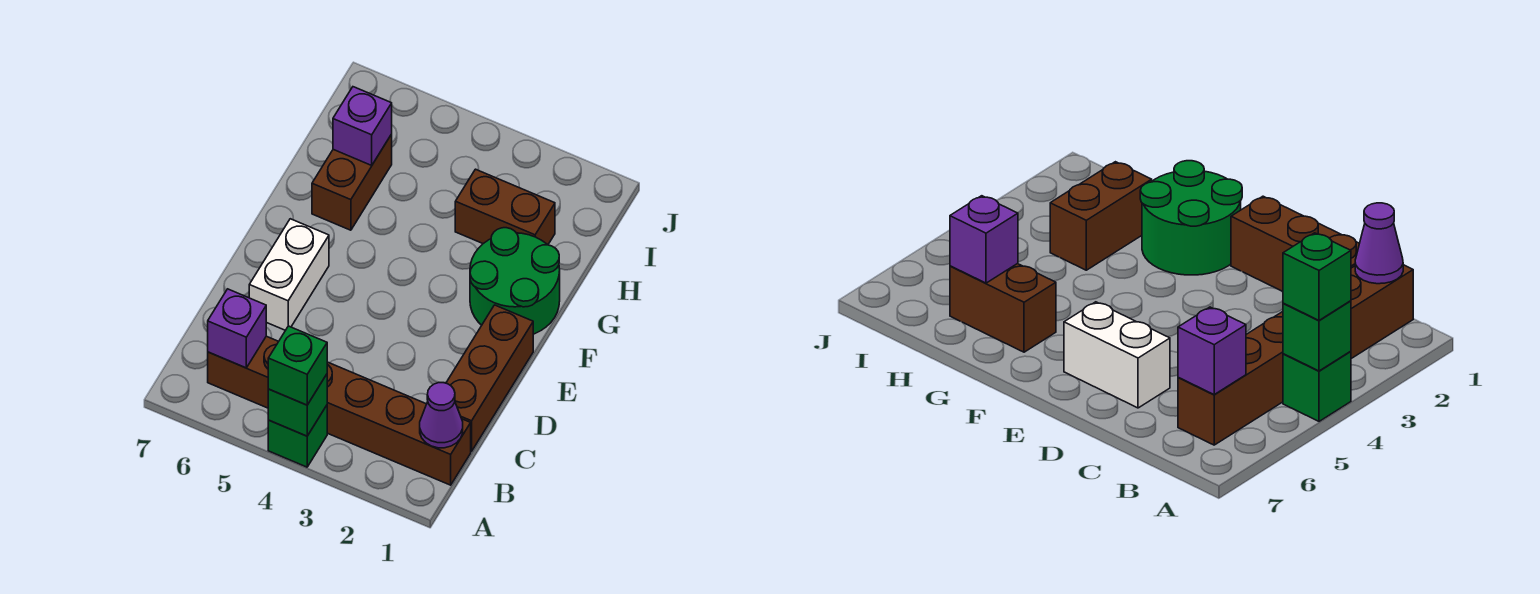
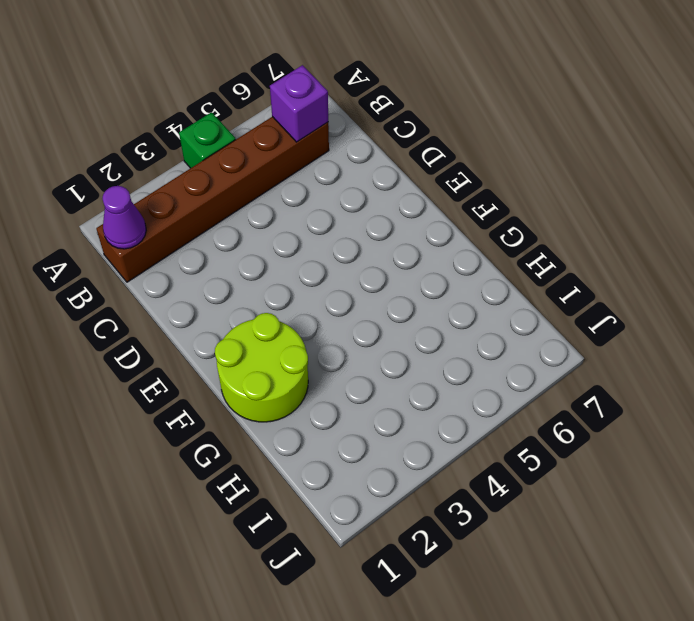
lime 2x2 round brick [215,313,308,422] -> green 2x2 round brick [470,228,560,334]
none -> brown 1x3 brick [446,305,533,451]
none -> white 1x2 brick [249,219,329,330]
none -> brown 1x2 brick [312,134,392,230]

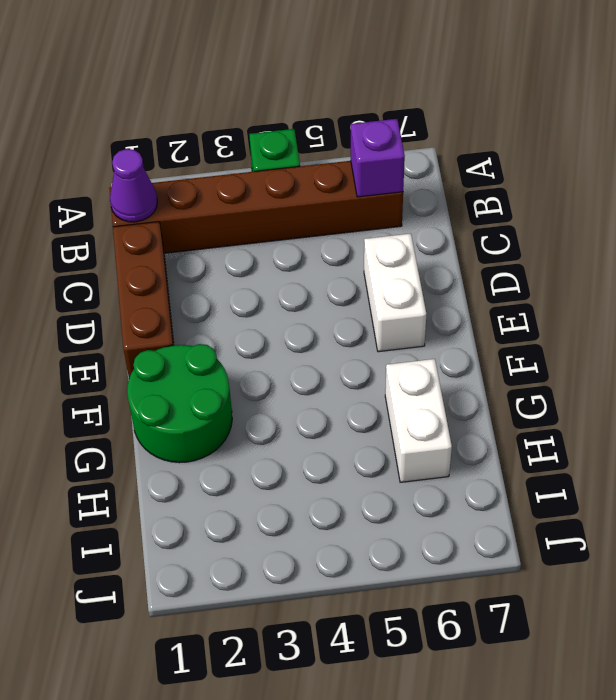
white 1x2 brick [385,359,452,482] -> brown 1x2 brick [312,134,392,230]
none -> brown 1x2 brick [455,169,555,245]
none -> green 1x1 brick [268,374,327,436]
none -> purple 1x1 brick [333,87,392,165]

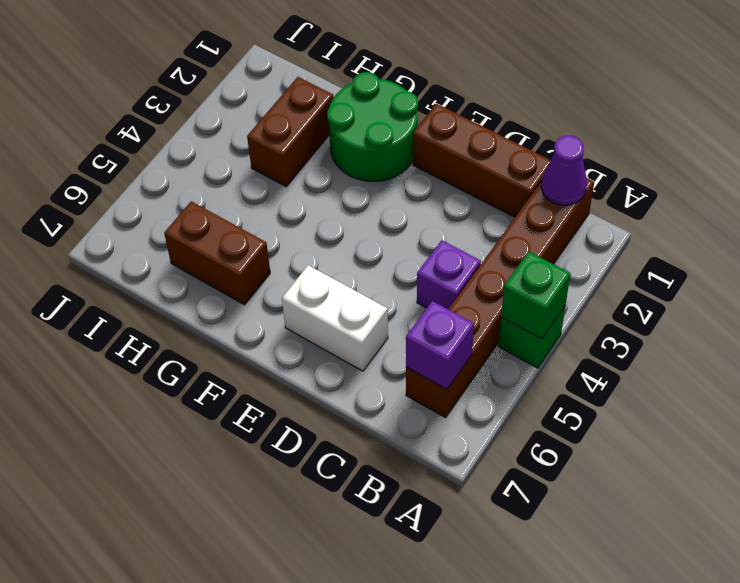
purple 1x1 brick [417,240,481,309] -> purple 1x1 brick moved to [333,87,392,165]
none -> green 1x1 brick [268,326,327,405]

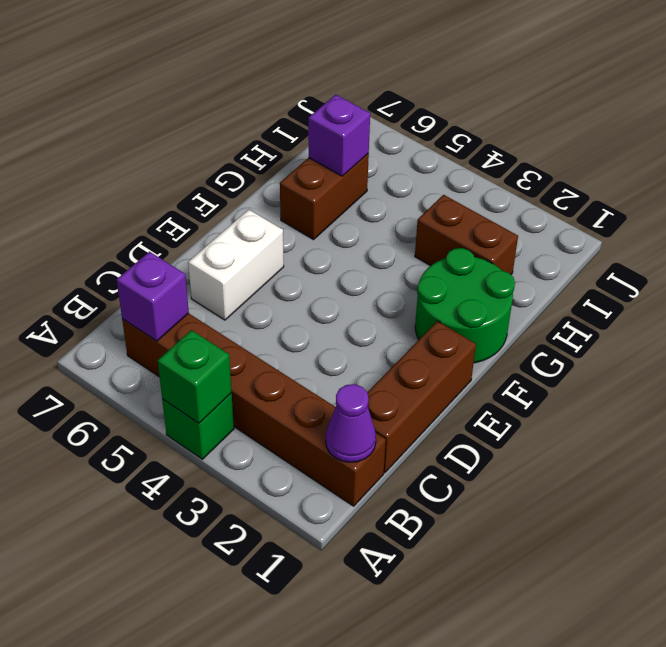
none -> green 1x1 brick [268,326,327,405]

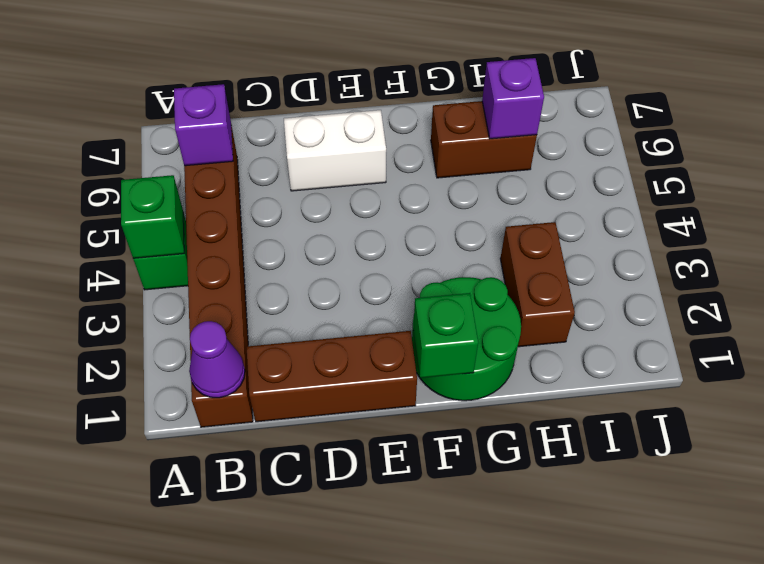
green 1x1 brick [413,293,478,378] -> green 1x1 brick moved to [268,326,327,405]

